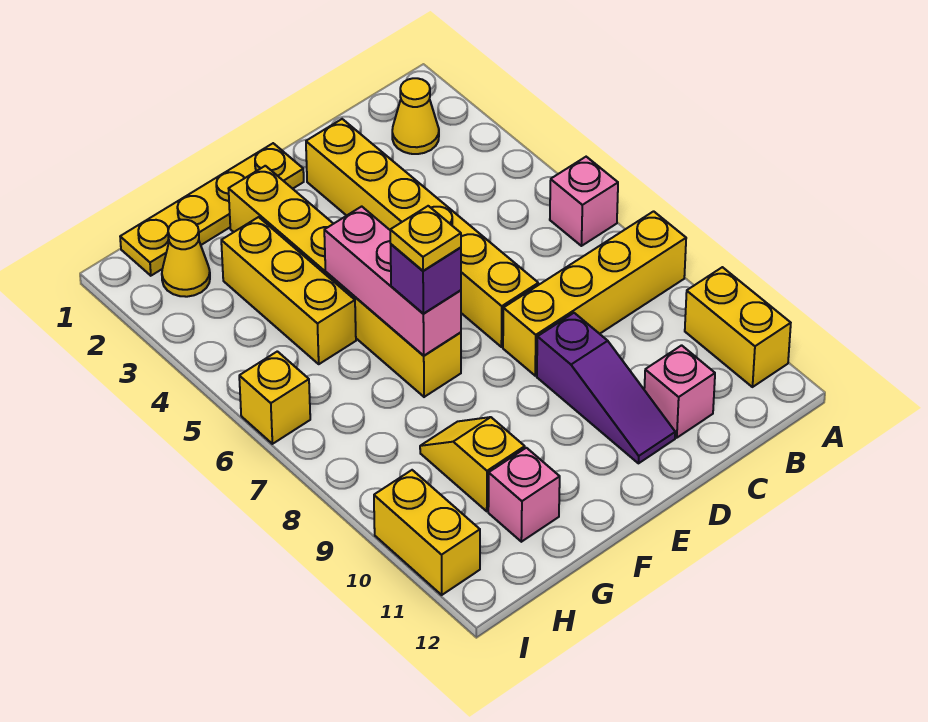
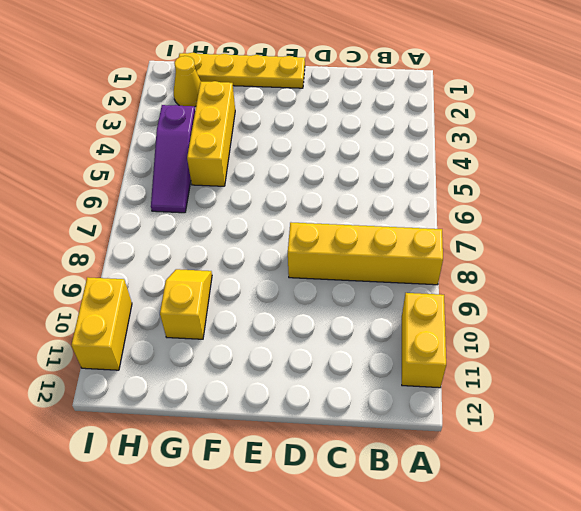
purple 1x3 slope [151,105,195,213] -> purple 1x3 slope moved to [537,313,675,463]
none -> pink 1x1 brick [550,157,618,246]
none -> yellow 1x1 cone [392,78,439,154]
none -> pink 1x1 brick [644,345,715,438]

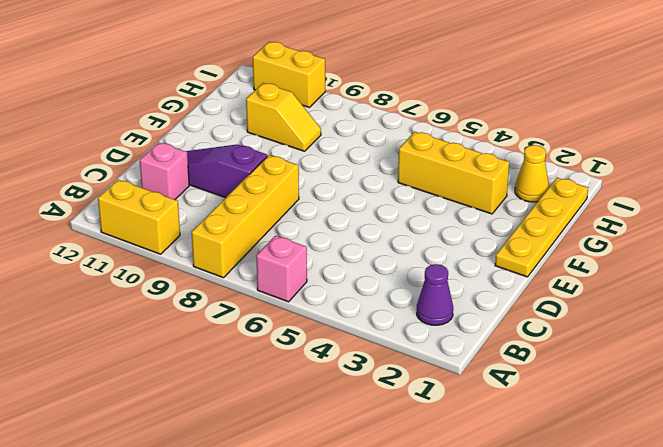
purple 1x1 cone [417,264,453,325] -> yellow 1x1 cone [392,78,439,154]
none -> yellow 1x6 brick [306,119,538,347]
none -> yellow 1x6 brick [229,166,461,397]
none -> pink 1x1 brick [488,448,560,542]

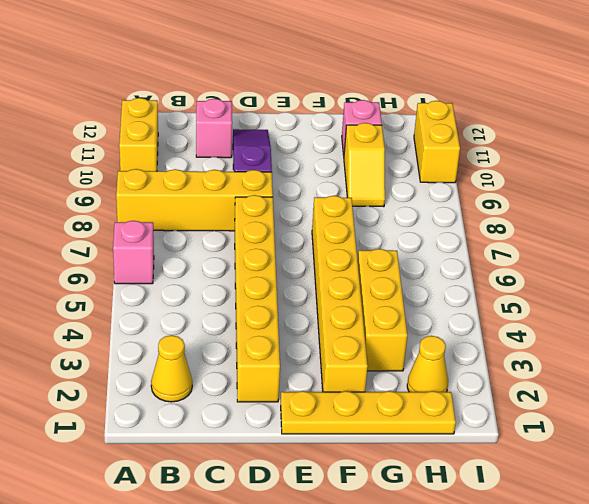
none -> yellow 1x1 brick [239,351,310,444]
none -> pink 1x3 brick [324,206,461,356]
none -> purple 1x1 brick [391,244,461,314]

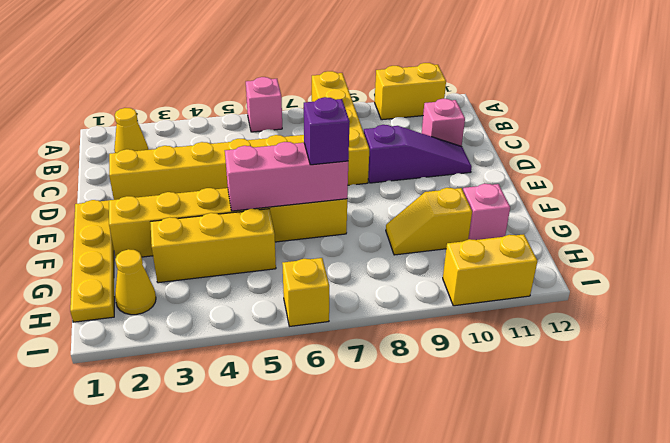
none -> yellow 1x1 plate [390,206,461,271]

